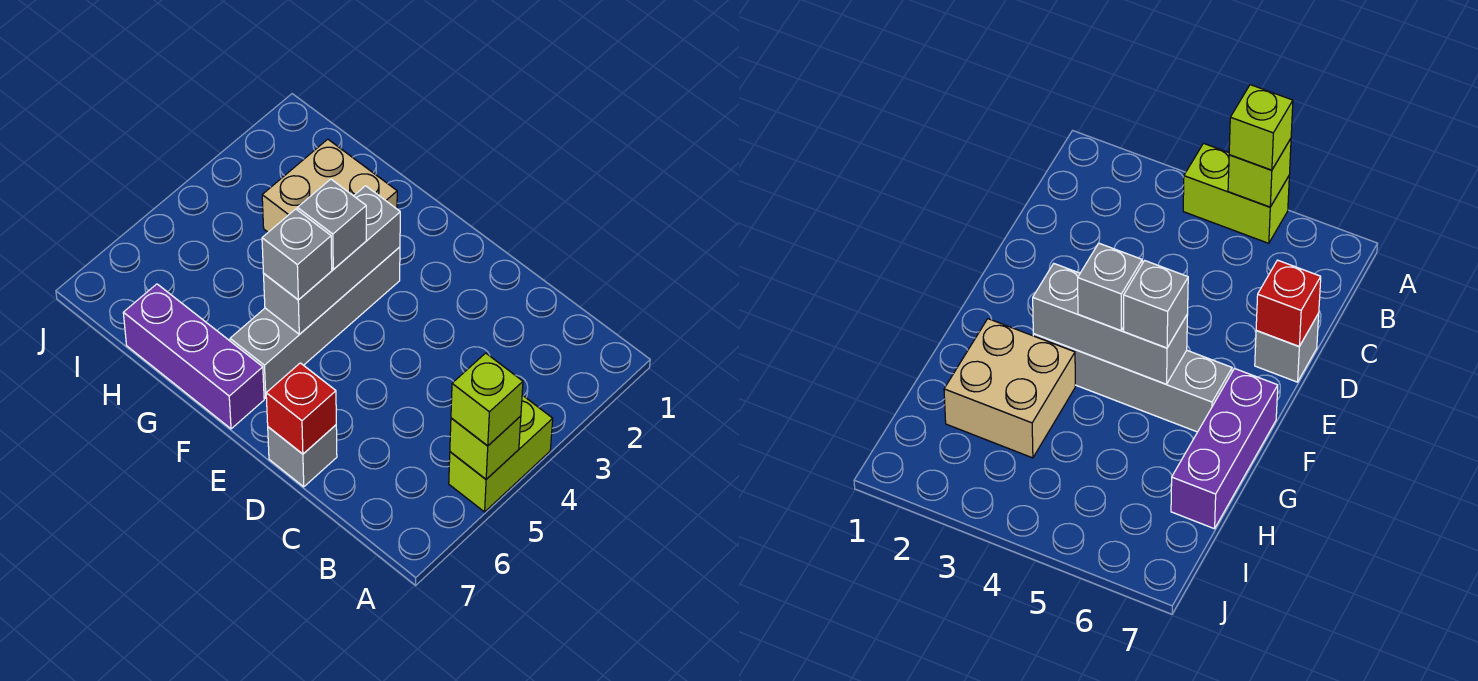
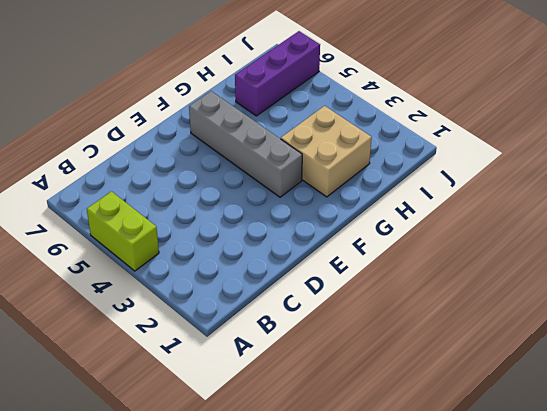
purple 1x3 brick [235,31,320,116] -> purple 1x3 brick moved to [123,284,264,429]
none -> grey 1x1 brick [268,425,337,487]
none -> lime 1x1 brick [450,416,521,479]

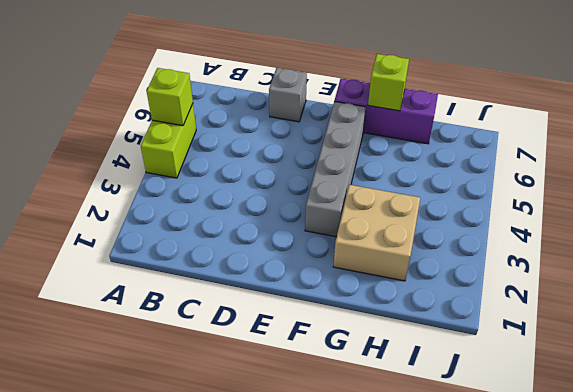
lime 1x1 brick [368,54,409,111] -> lime 1x1 brick moved to [451,353,523,446]
none -> red 1x1 brick [266,363,336,454]
none -> grey 1x3 brick [264,186,400,334]

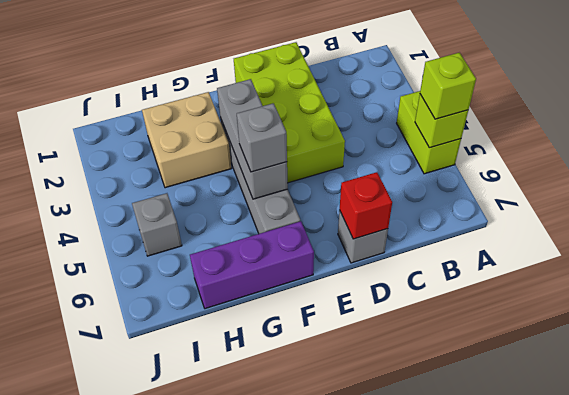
lime 2x4 brick [234,42,345,183] -> none
grey 1x1 brick [132,193,182,256] -> grey 1x1 brick moved to [297,179,366,269]

